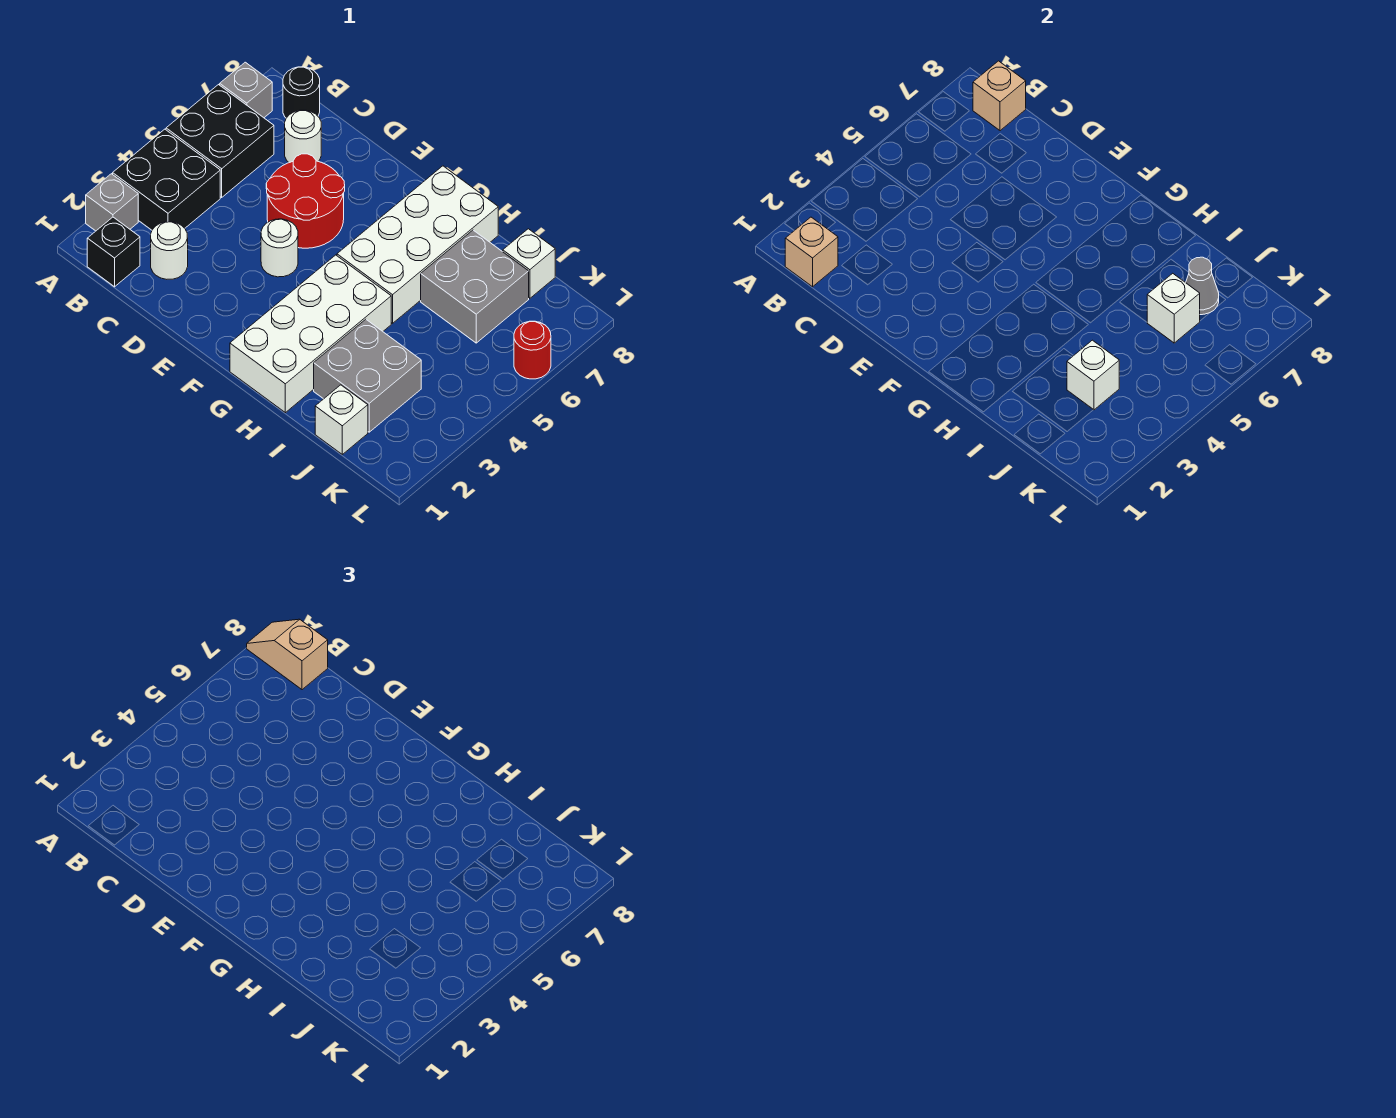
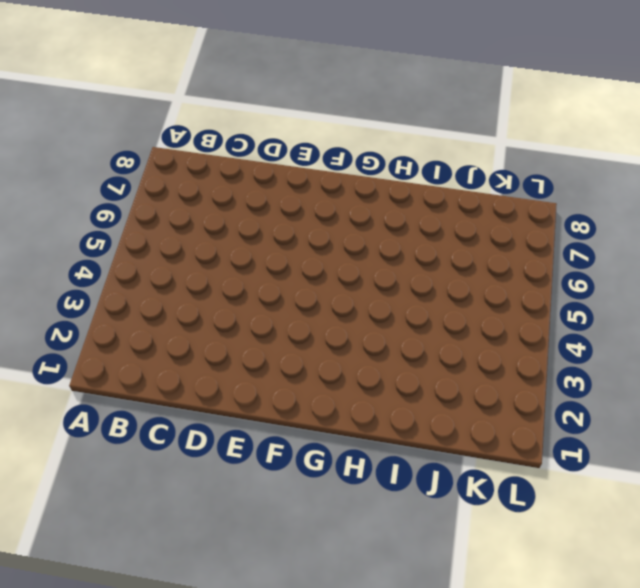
none -> grey 1x1 brick [86,174,138,231]
none -> black 2x2 brick [113,129,220,230]
none -> black 2x2 brick [166,85,274,197]

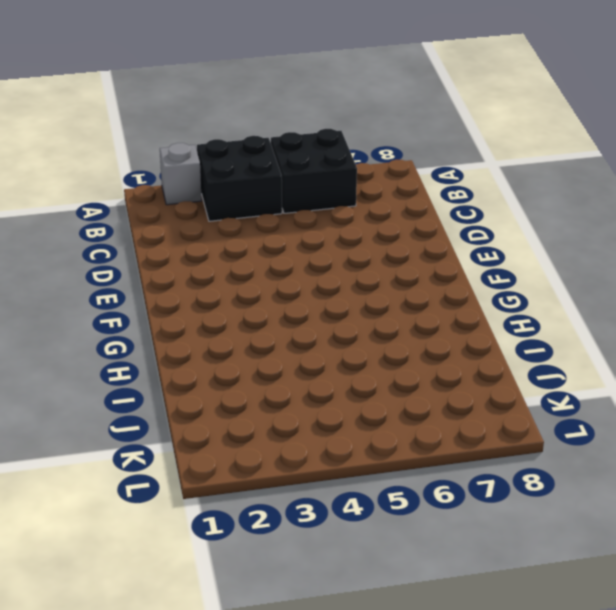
none -> grey 1x1 brick [220,62,272,118]
none -> black 1x1 brick [87,217,140,287]
none -> black 1x1 round brick [283,67,320,118]

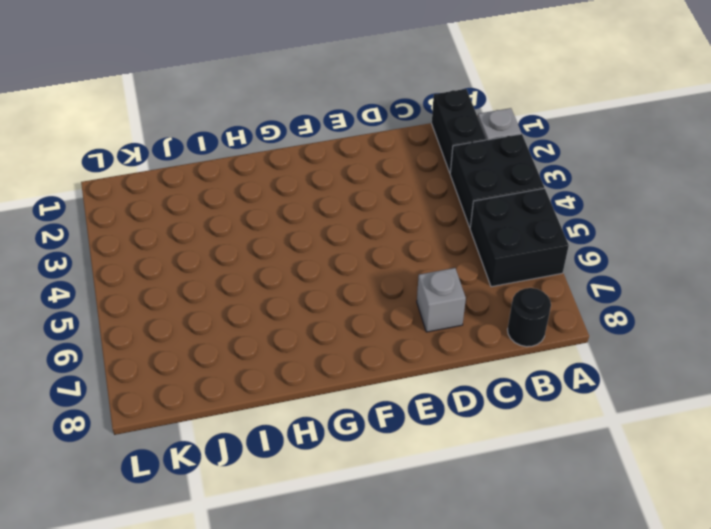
black 1x2 brick [432,89,486,173] -> black 1x1 brick [87,217,140,287]
grey 1x1 brick [417,268,466,332] -> grey 1x1 brick moved to [220,62,272,118]
none -> white 1x1 round brick [151,222,188,279]
none -> white 1x1 round brick [285,110,321,163]
none -> red 2x2 round brick [266,154,345,248]

